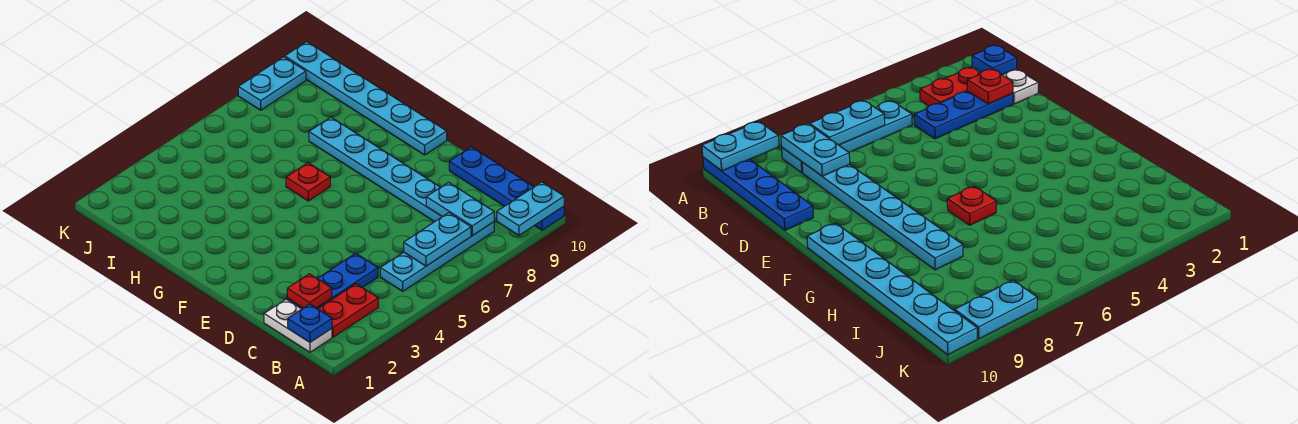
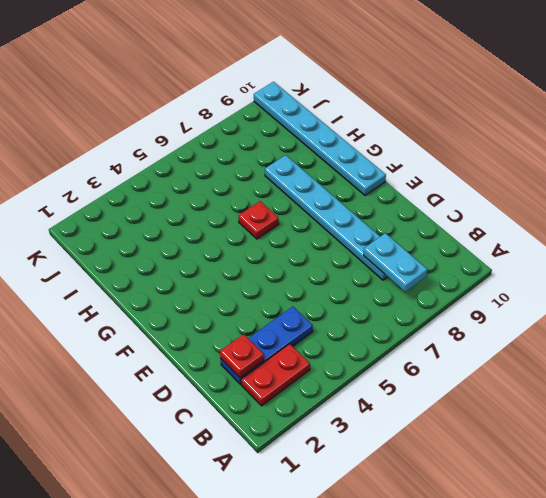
none -> blue 1x4 plate [449,147,564,230]
none -> white 1x2 plate [264,299,332,352]
none -> cyan 1x4 plate [380,222,494,291]

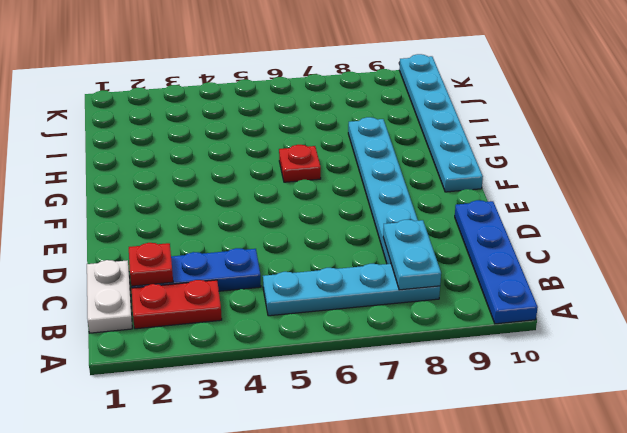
none -> cyan 1x2 plate [238,57,306,110]
none -> cyan 1x2 plate [497,182,564,235]
none -> blue 1x1 plate [288,304,332,342]

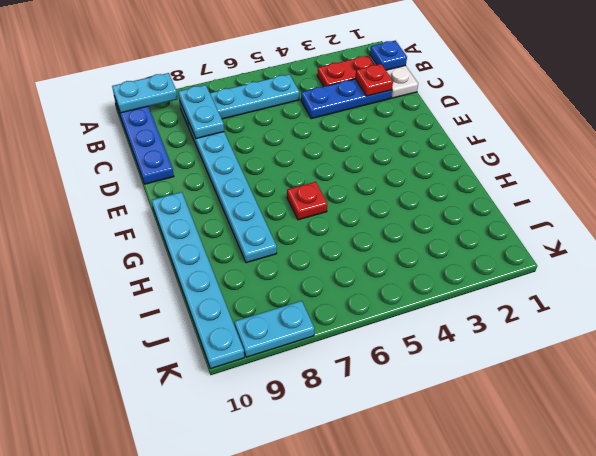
none -> cyan 1x2 plate [404,213,471,266]

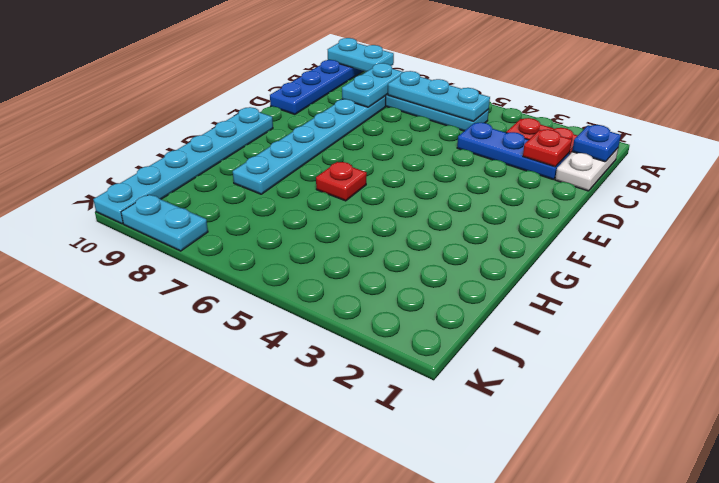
cyan 1x3 plate [388,71,490,121] -> cyan 1x2 plate [404,213,471,266]

